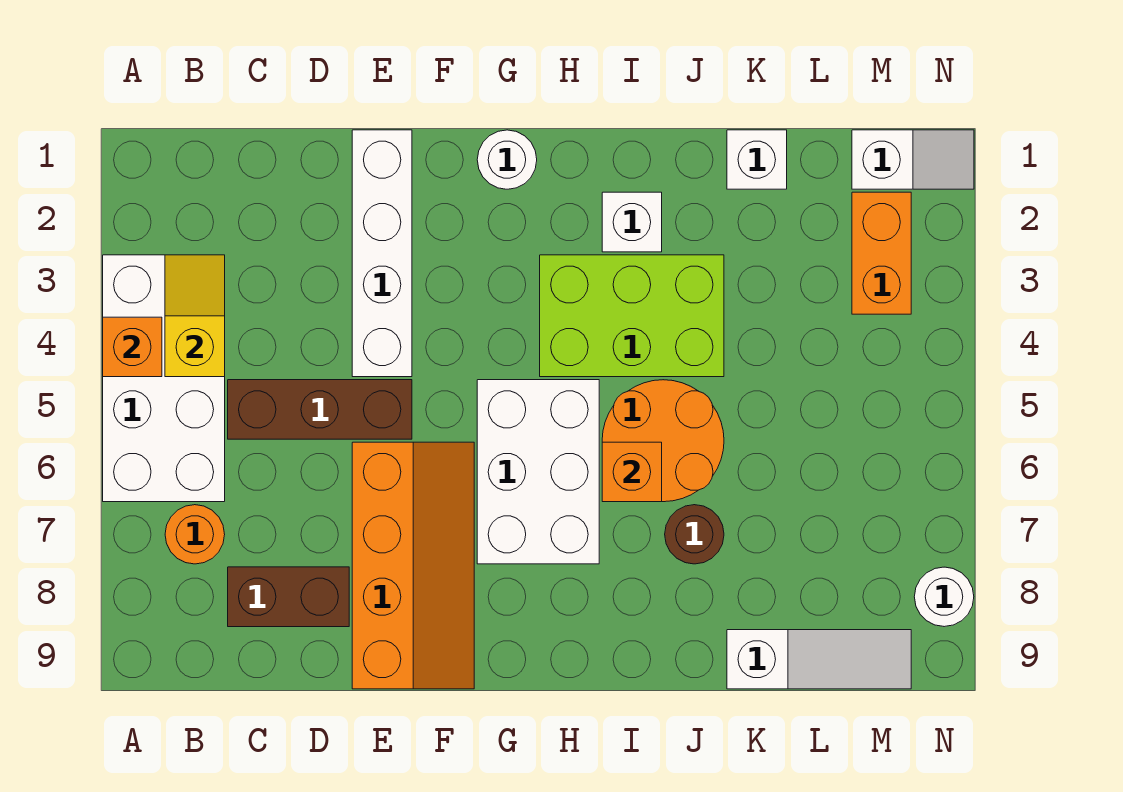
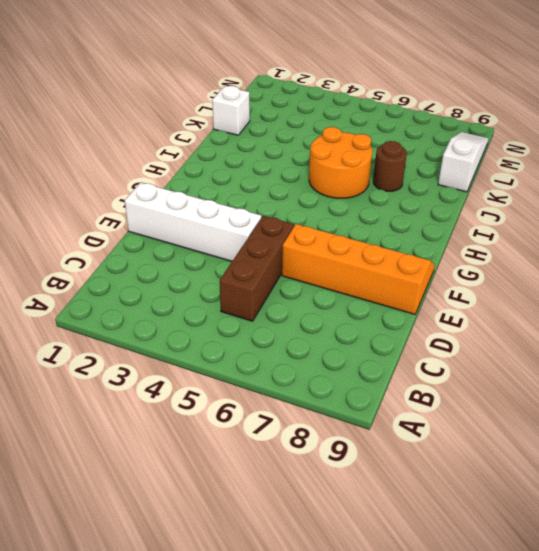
none -> white 2x4 brick [103,255,225,502]
none -> orange 1x1 round brick [165,505,225,564]
none -> brown 1x2 brick [228,567,349,627]

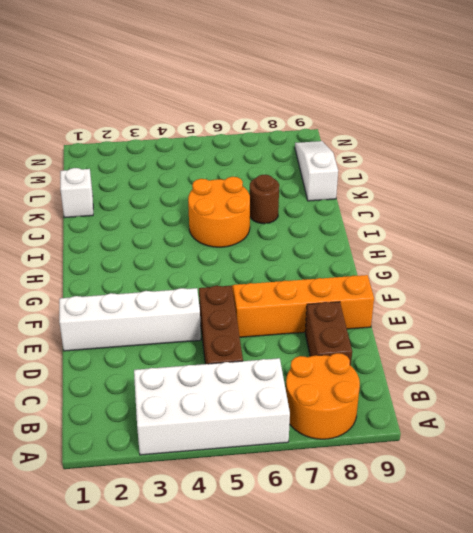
orange 2x2 round brick [286,353,360,439] -> orange 1x1 round brick [165,505,225,564]
none -> white 1x1 round brick [477,130,537,189]
none -> white 2x3 brick [477,380,599,564]
none -> lime 2x3 brick [540,255,724,377]

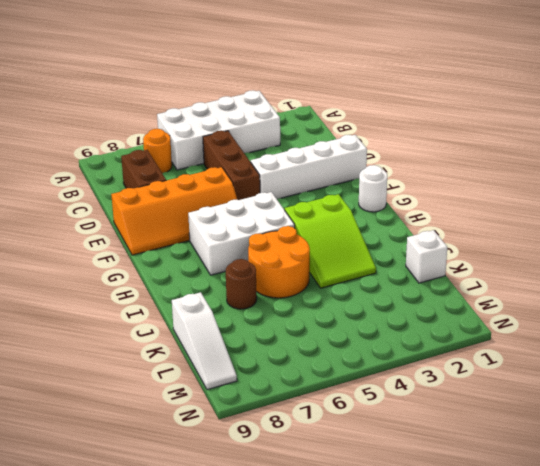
lime 2x3 slope [285,194,376,288] -> lime 2x3 brick [540,255,724,377]
none -> white 1x1 brick [602,192,662,252]
none -> white 1x2 slope [852,130,974,189]
none -> orange 1x2 brick [852,192,911,314]

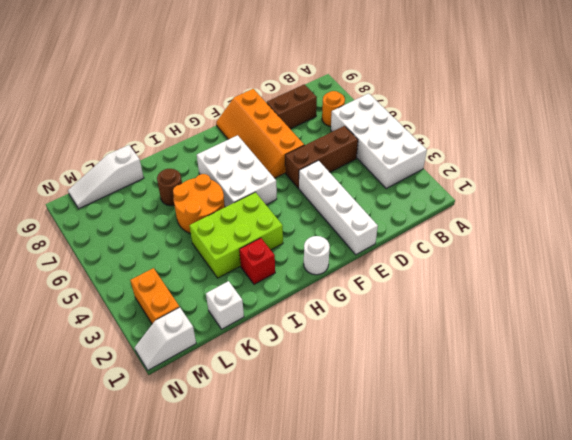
red 1x1 brick [239,238,275,284] -> white 1x1 brick [602,192,662,252]
none -> white 1x1 round brick [914,567,974,627]
none -> orange 1x1 brick [103,317,162,377]
none -> yellow 1x2 slope [165,255,225,377]

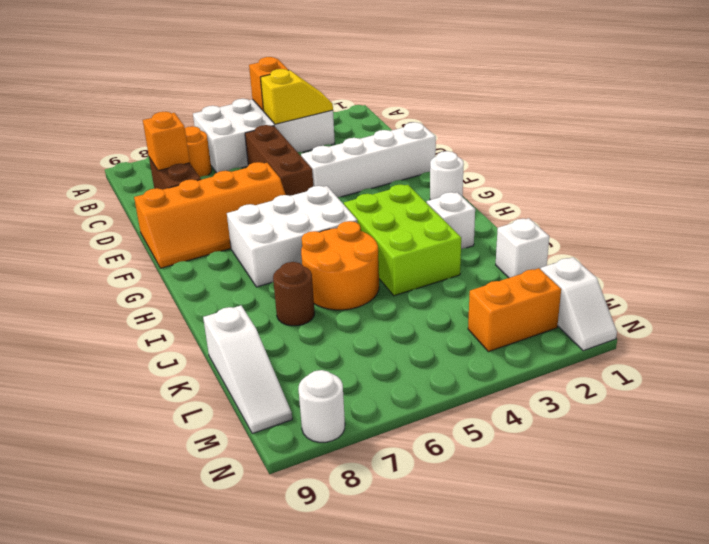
orange 1x1 brick [143,112,190,171] -> orange 1x1 brick moved to [602,442,662,502]

